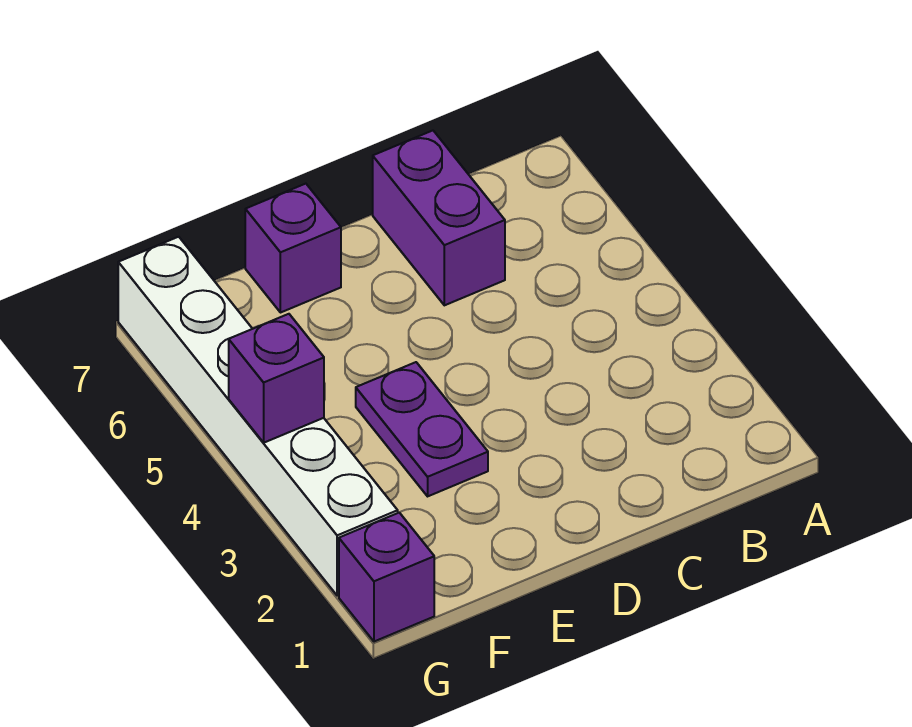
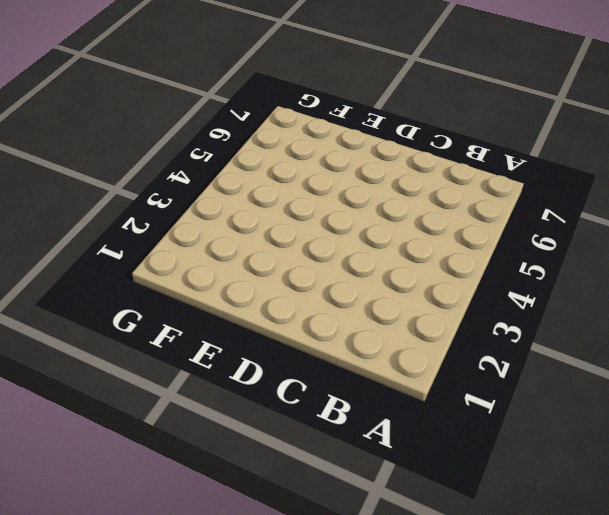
none -> purple 1x2 brick [373,131,505,305]
none -> purple 1x2 plate [356,362,488,496]

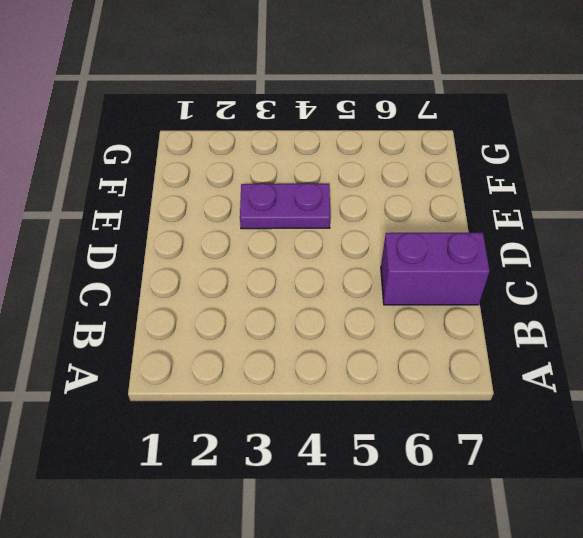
none -> purple 1x1 brick [245,184,341,313]
none -> purple 1x1 brick [339,513,434,642]

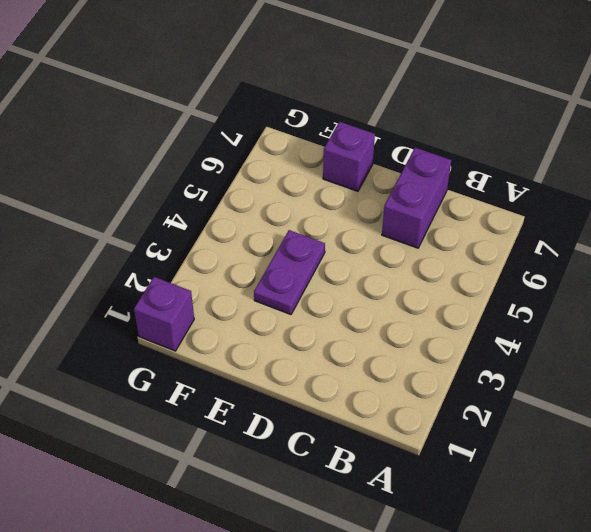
none -> white 1x6 brick [118,237,398,596]
none -> purple 1x1 brick [229,314,324,443]

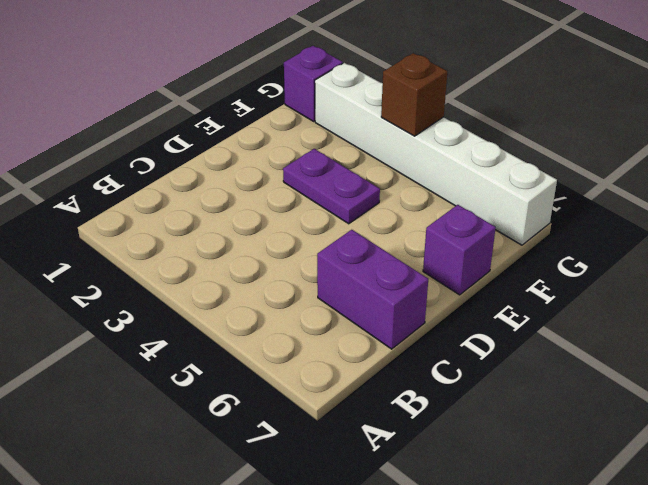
brown 1x1 brick [381,53,448,136] -> purple 1x1 brick [229,314,324,443]

